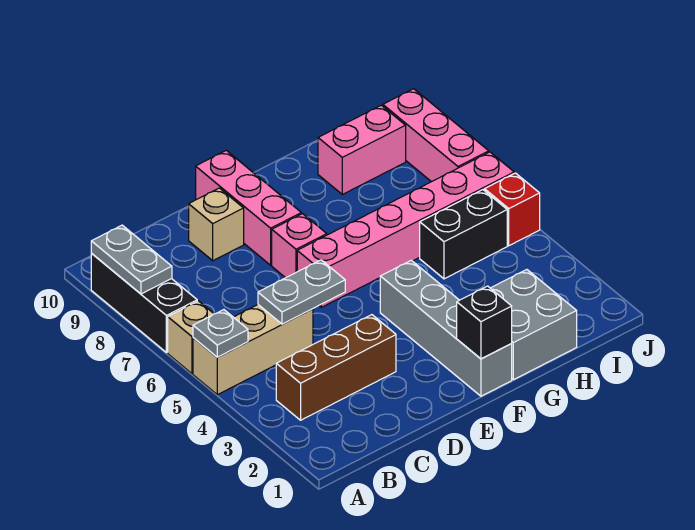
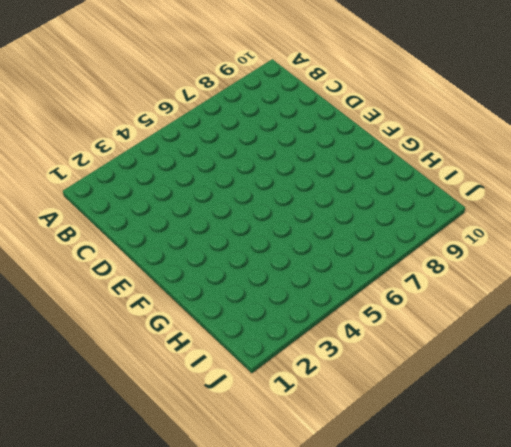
none -> tan 1x3 brick [193,305,313,395]
none -> tan 1x1 brick [168,301,214,374]
none -> black 1x3 brick [91,254,197,353]

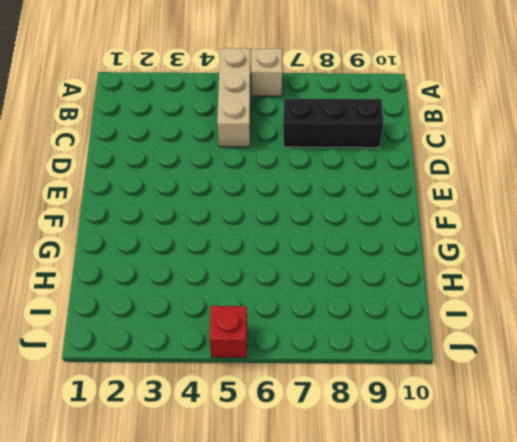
black 1x3 brick [283,99,384,148] -> black 1x3 brick moved to [91,254,197,353]
none -> brown 1x3 brick [276,315,396,420]
none -> tan 1x1 brick [189,188,244,261]
none -> pink 1x6 brick [297,152,514,307]

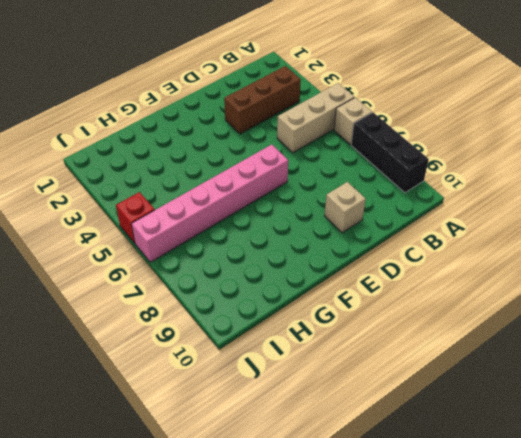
none -> pink 1x1 brick [272,214,327,278]
none -> pink 1x3 brick [196,150,301,265]
none -> grey 1x4 brick [380,260,512,396]

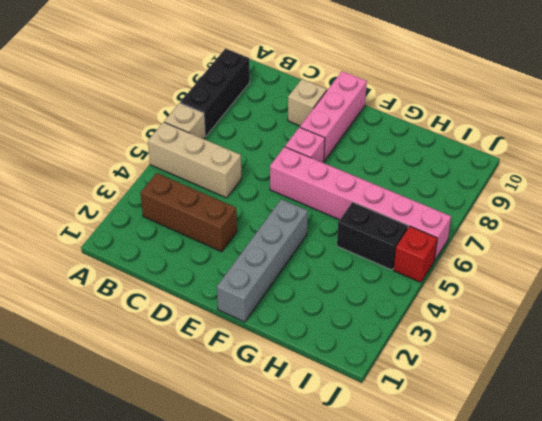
none -> grey 2x2 brick [491,270,577,380]
none -> pink 1x2 brick [318,105,406,194]
none -> pink 1x3 brick [383,89,489,182]

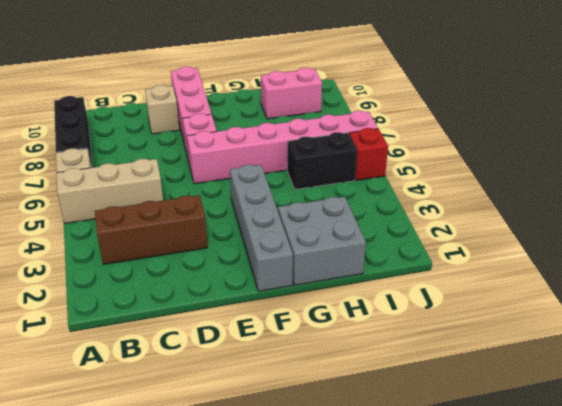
none -> pink 1x3 brick [383,89,489,182]
none -> grey 1x1 plate [193,310,248,357]
none -> grey 1x2 plate [91,225,172,294]

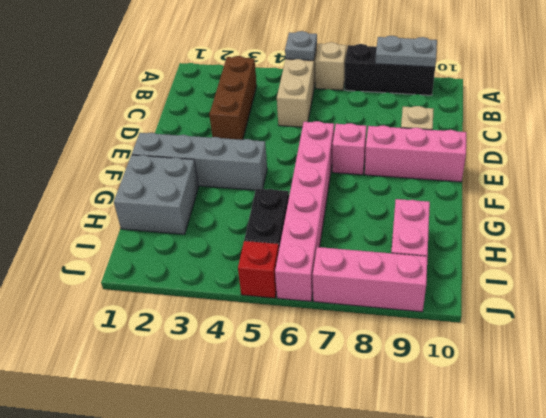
none -> grey 1x2 plate [258,260,345,324]
none -> black 1x1 brick [457,286,512,359]

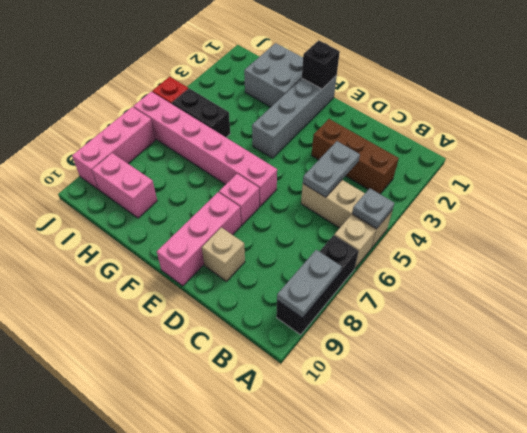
grey 1x2 plate [303,141,360,197] -> grey 1x2 plate turned to [258,260,345,324]

